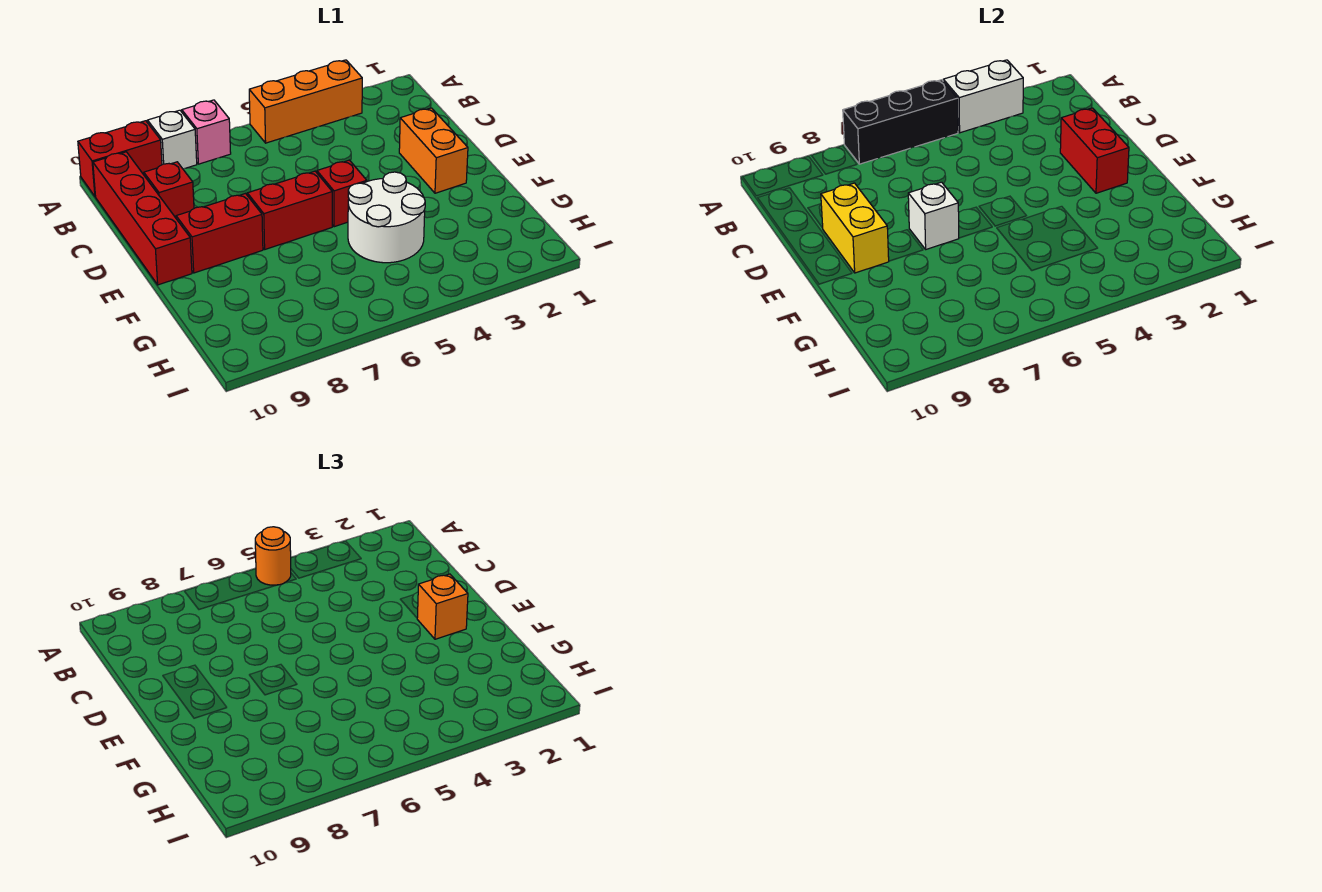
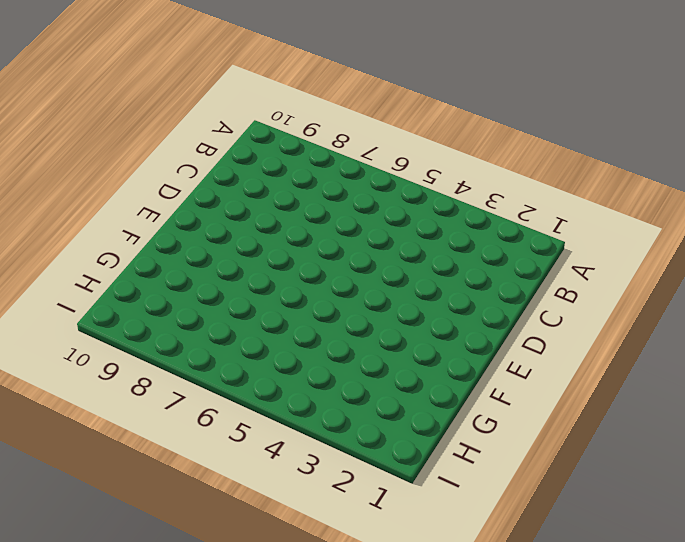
none -> orange 1x3 brick [249,60,362,143]
none -> pink 1x1 brick [182,100,231,164]
none -> white 1x1 brick [148,110,197,169]

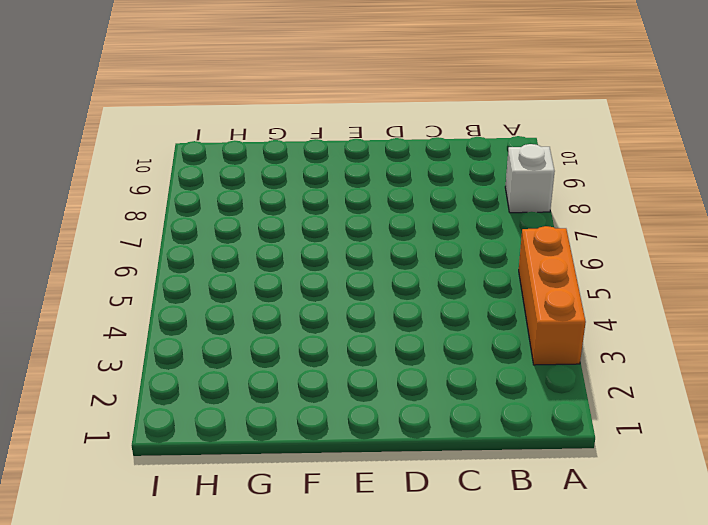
none -> pink 1x1 brick [182,100,231,164]
none -> red 1x2 brick [78,121,162,197]
none -> red 1x4 brick [93,152,192,285]

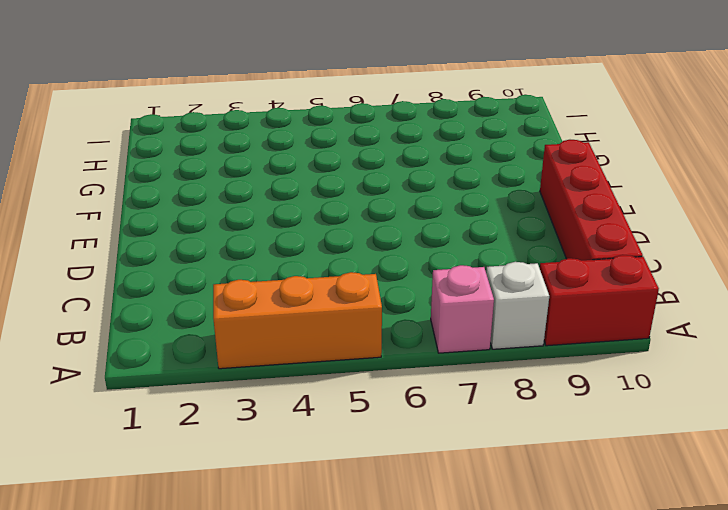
none -> red 1x1 brick [144,162,194,218]
none -> orange 1x2 brick [399,108,468,193]
none -> red 1x1 brick [317,160,367,227]

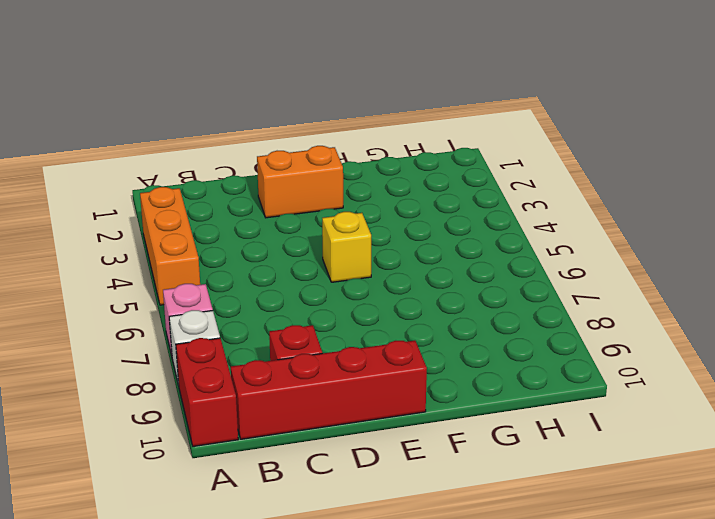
yellow 1x1 brick [322,212,371,282] -> red 1x1 brick [317,160,367,227]
none -> red 1x2 brick [247,171,332,249]
none -> red 1x2 brick [176,194,263,273]
none -> white 2x2 round brick [348,172,425,263]

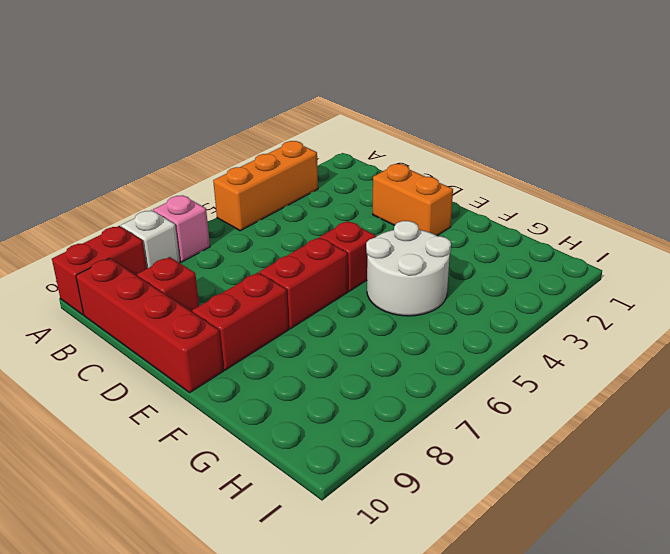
none -> white 1x2 brick [943,60,1023,133]
none -> black 1x3 brick [843,80,958,164]
none -> red 1x2 brick [1060,108,1129,193]

